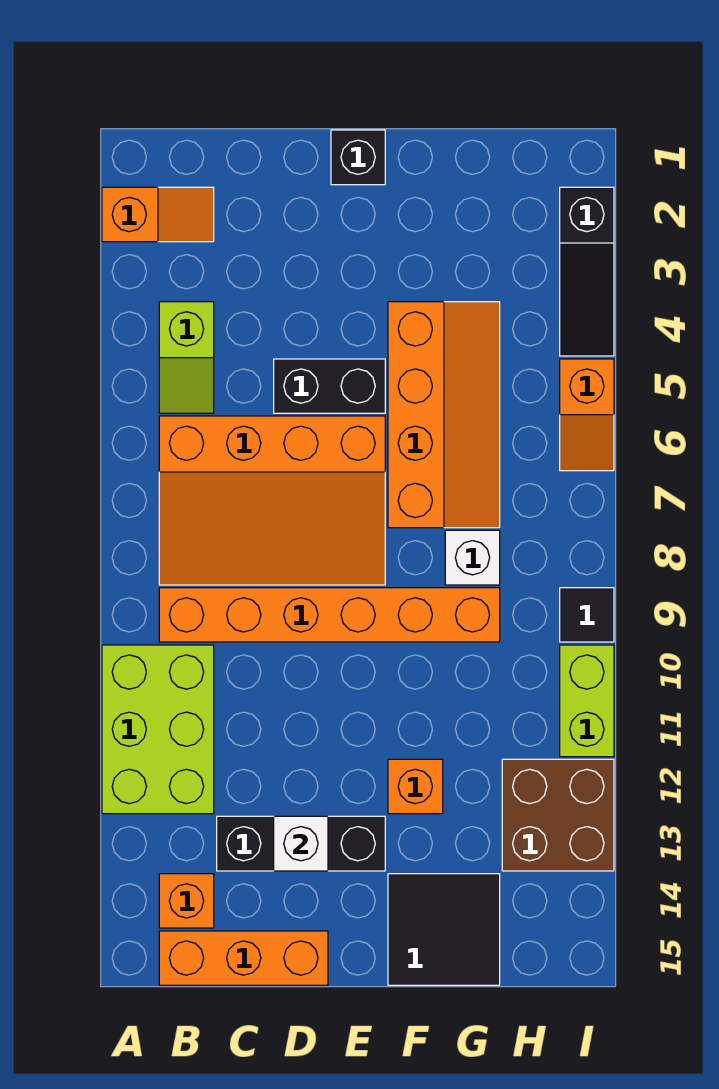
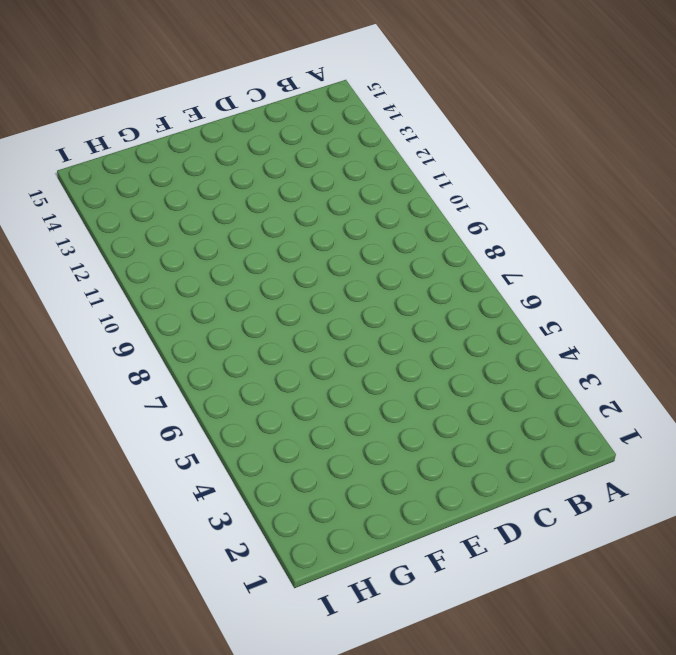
none -> orange 1x2 slope [102,187,214,242]
none -> lime 2x3 brick [102,645,214,814]
none -> lime 1x2 slope [159,302,214,413]

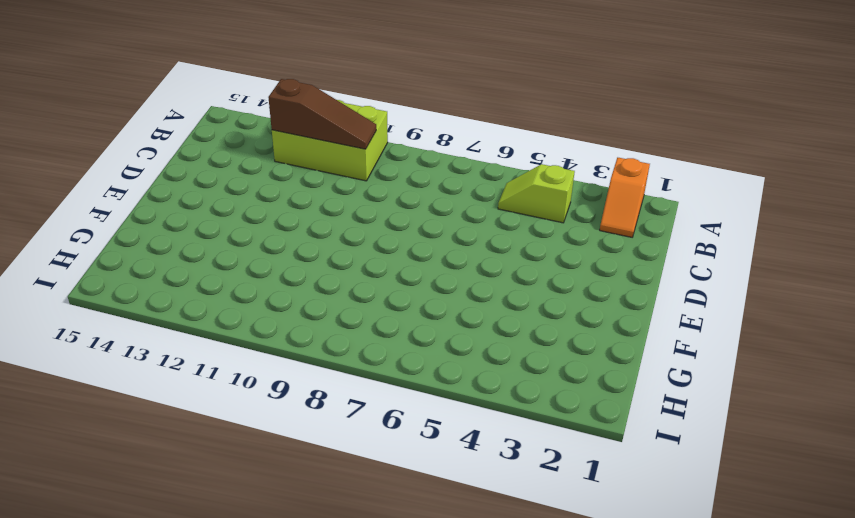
brown 1x3 slope [268,79,376,149] -> none
none -> orange 3x4 slope [159,416,385,585]
none -> orange 1x6 brick [159,588,500,642]
none -> orange 1x1 brick [159,874,214,928]

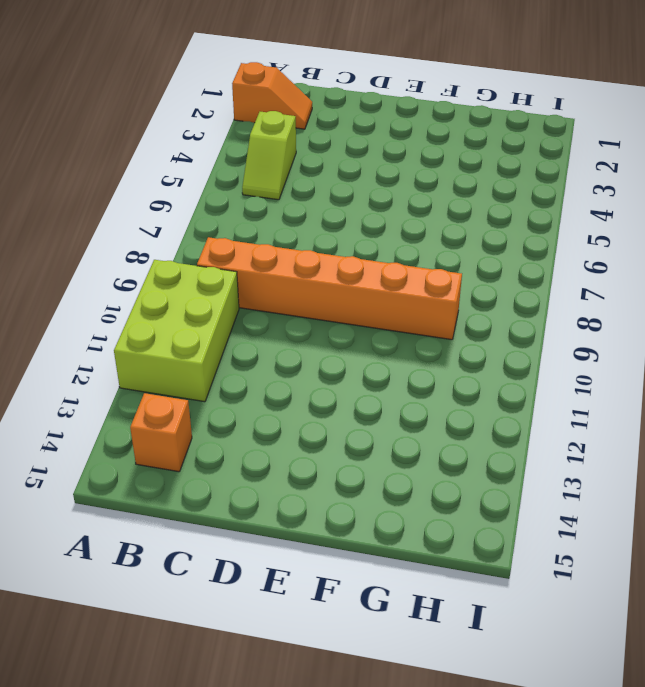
none -> orange 3x4 slope [159,416,385,585]
none -> orange 1x3 brick [159,931,328,985]
none -> black 1x3 brick [217,816,385,871]

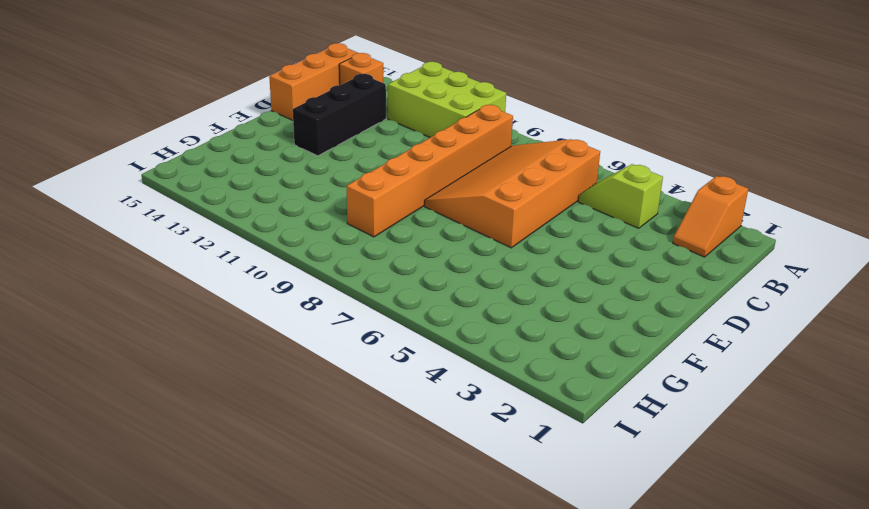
none -> black 1x2 brick [274,359,385,413]
none -> black 1x1 brick [331,130,385,185]
none -> orange 2x4 slope [388,302,500,528]

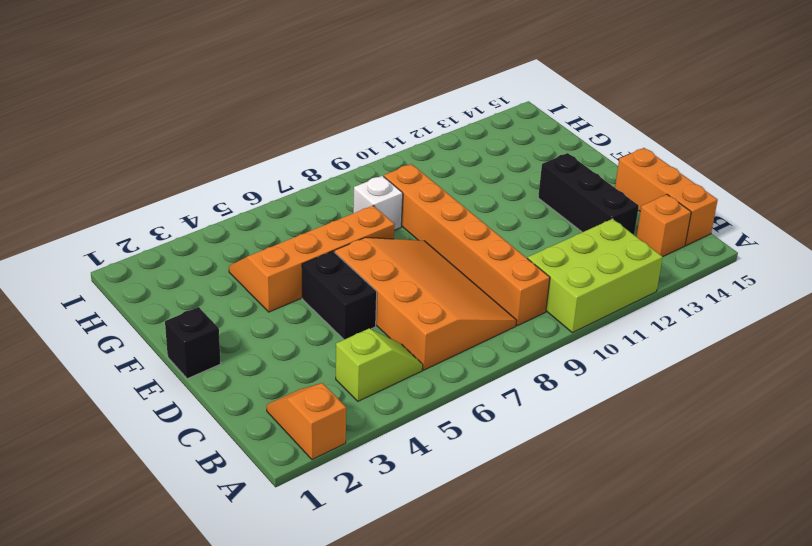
none -> orange 1x1 brick [388,759,443,814]
none -> black 2x2 tile [388,874,500,985]
none -> brown 2x2 brick [502,759,614,871]

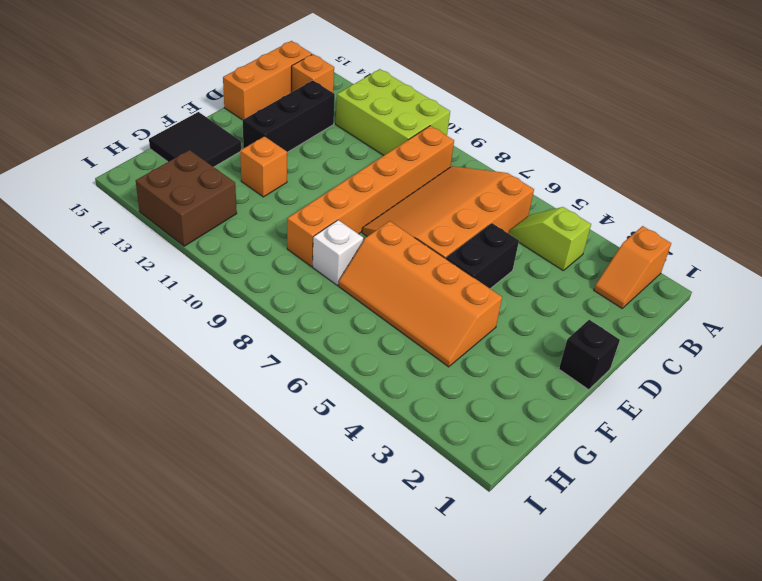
none -> black 1x3 slope [560,187,614,356]
none -> orange 1x2 slope [560,359,614,471]
none -> black 1x1 tile [560,588,614,642]

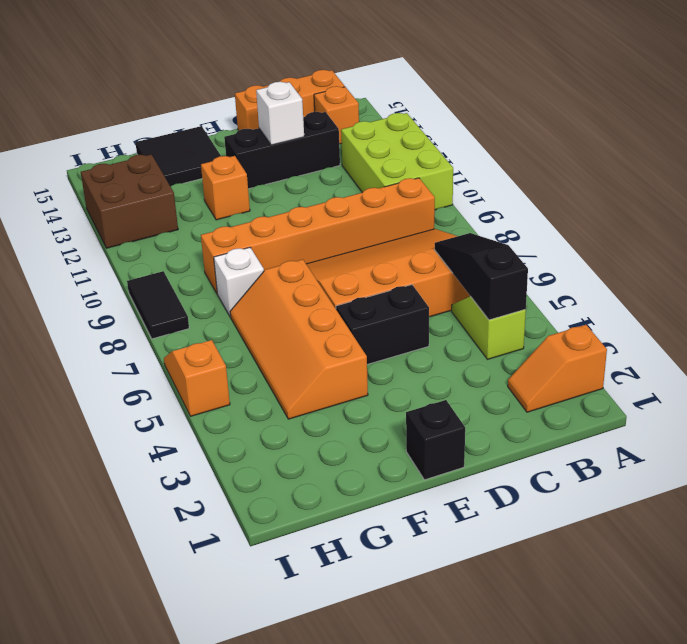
black 1x3 slope [435,233,528,320] -> black 1x3 slope moved to [560,187,614,356]
black 1x2 tile [127,271,189,339] -> black 1x1 tile [560,588,614,642]
none -> lime 1x2 brick [560,645,614,757]

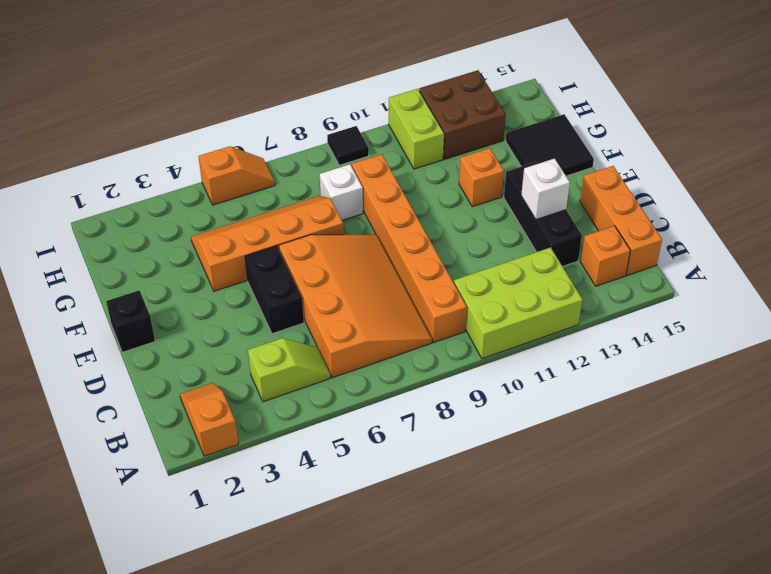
lime 1x2 brick [389,89,444,169] -> lime 1x2 brick turned to [560,645,614,757]
none -> black 1x3 slope [560,187,614,356]

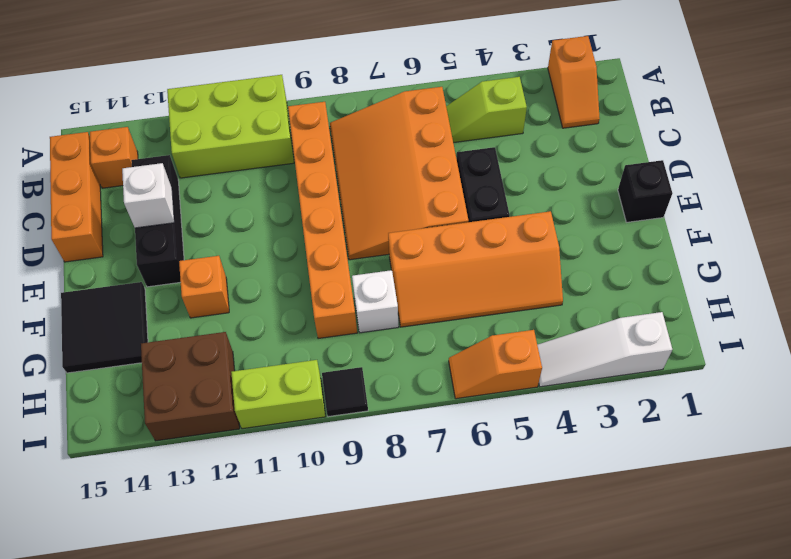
white 1x3 slope [537,312,672,387] -> black 1x3 slope [560,187,614,356]

